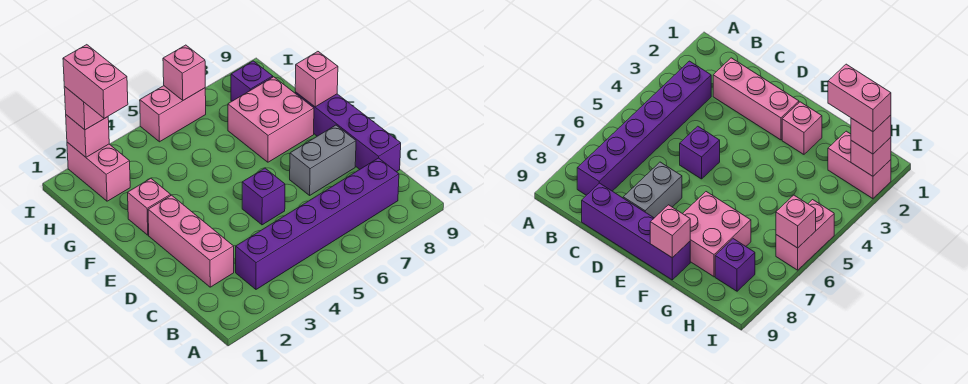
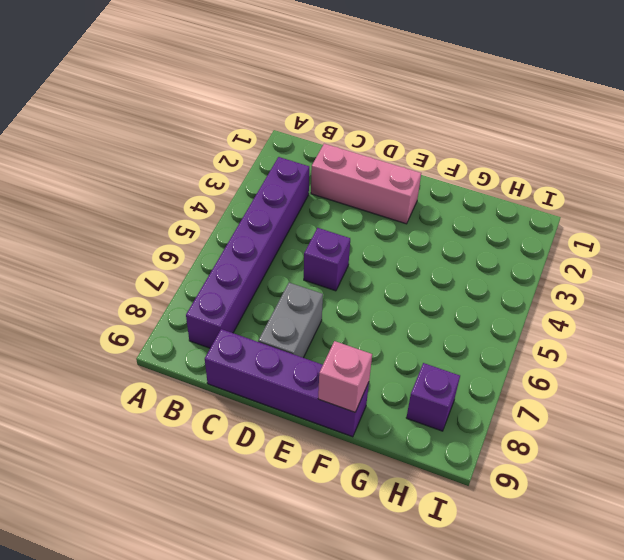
none -> pink 1x1 brick [128,178,171,235]
none -> pink 2x2 brick [228,77,314,162]
none -> pink 1x2 brick [67,142,130,201]

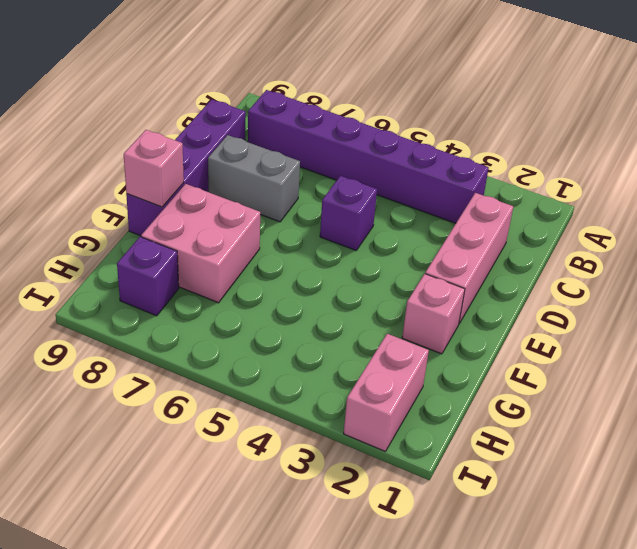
none -> pink 1x2 brick [140,86,206,142]
none -> pink 1x1 brick [66,115,109,157]
none -> pink 1x1 brick [163,45,205,100]

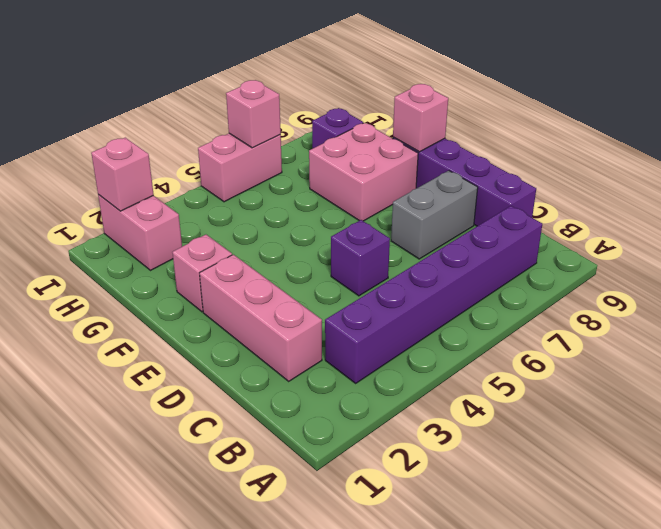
none -> pink 1x1 brick [64,87,104,130]
none -> pink 1x2 brick [63,45,128,118]

